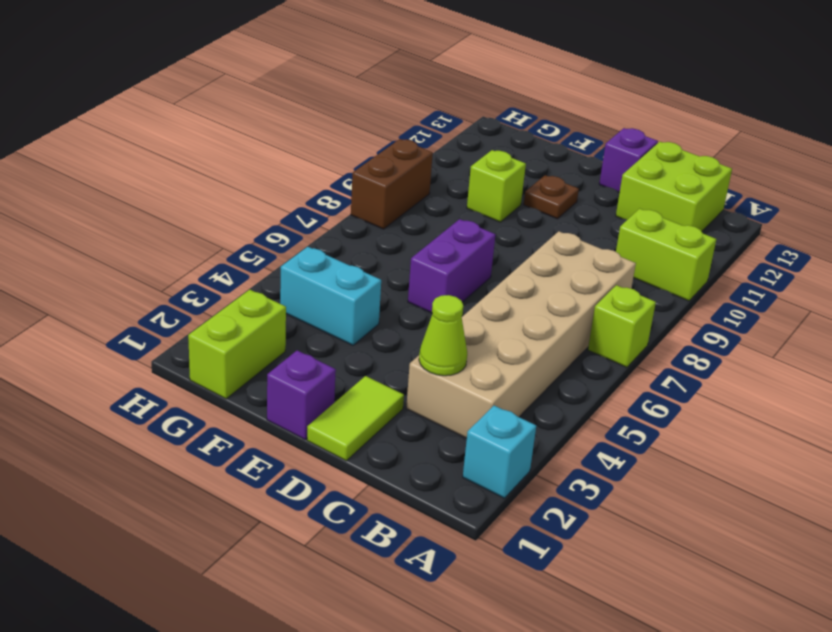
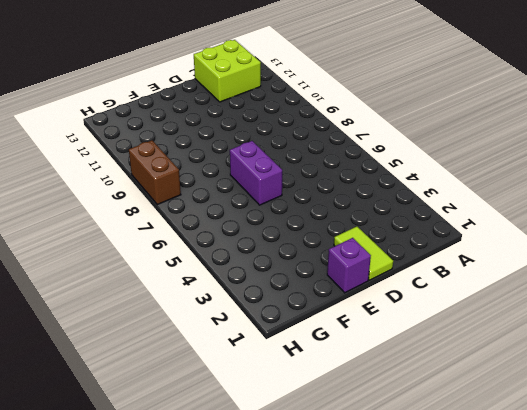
none -> cyan 1x1 brick [463,406,536,498]
none -> lime 1x1 brick [588,285,656,367]
none -> lime 1x2 brick [616,209,716,301]

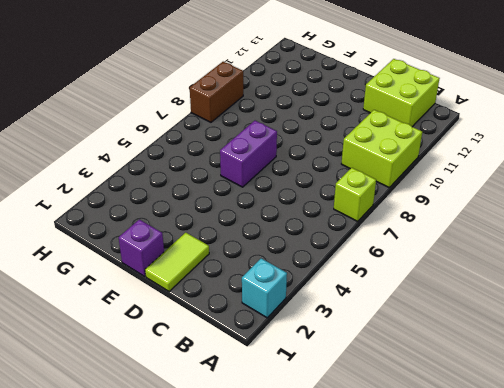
lime 2x2 brick [341,110,422,187] -> lime 1x2 brick [616,209,716,301]
none -> tan 2x6 brick [406,231,636,438]
none -> purple 1x1 brick [599,128,658,193]
none -> brown 1x1 plate [524,175,579,219]

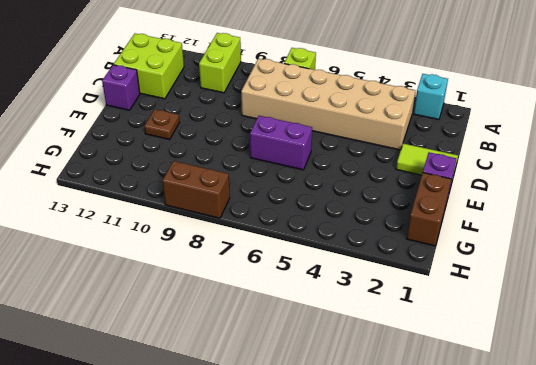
brown 1x2 brick [407,173,451,246] -> lime 1x2 brick [188,290,286,399]
none -> cyan 1x2 brick [280,247,381,345]
none -> lime 1x1 brick [467,150,526,222]
none -> lime 1x1 cone [419,295,467,376]

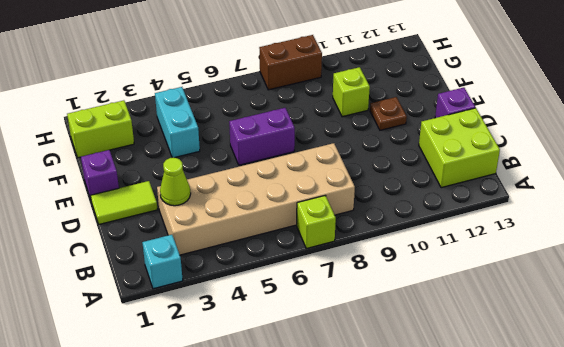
none -> lime 1x2 brick [616,209,716,301]

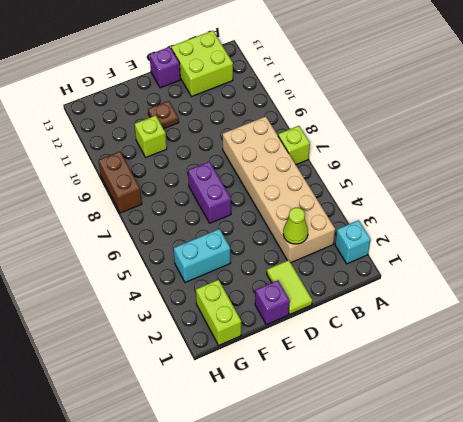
none -> lime 1x2 brick [616,209,716,301]

